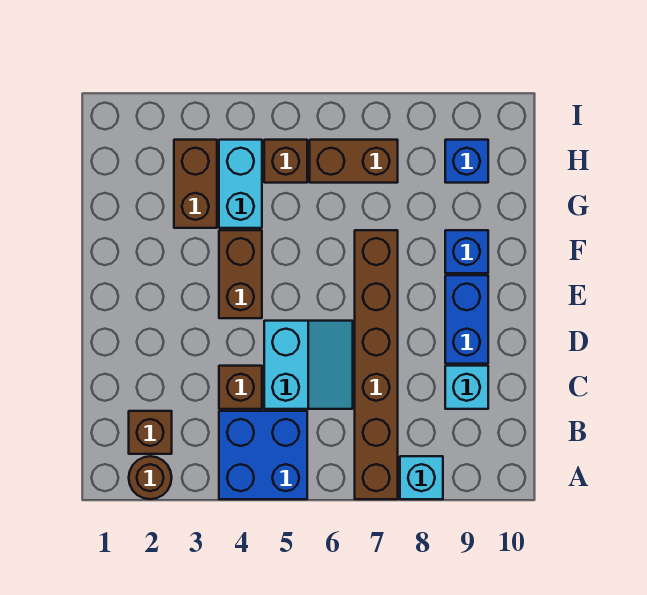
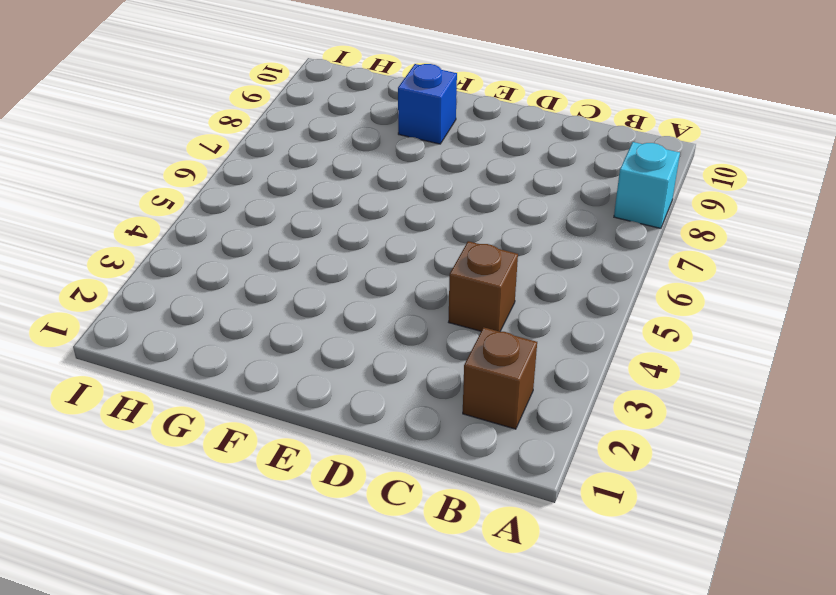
none -> brown 1x1 round brick [129,456,172,499]
none -> blue 2x2 brick [219,411,307,499]
none -> brown 1x6 brick [355,230,398,499]

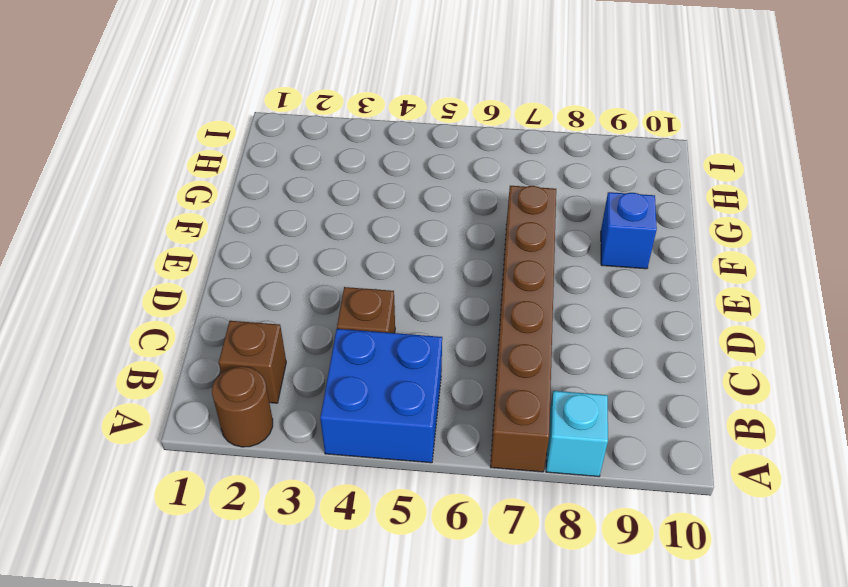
none -> cyan 2x2 slope [264,321,353,409]
none -> cyan 1x1 brick [445,366,488,409]
none -> blue 1x2 brick [445,275,488,364]

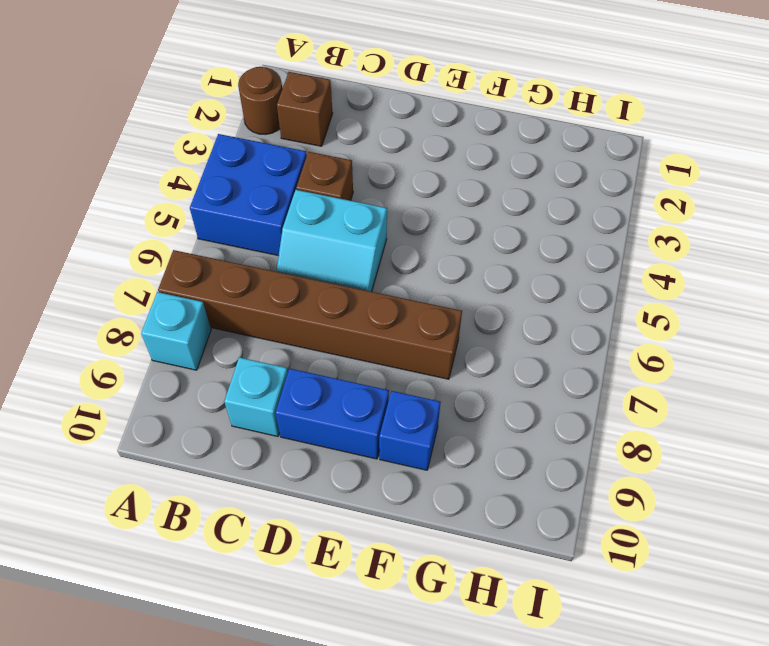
none -> brown 1x2 brick [219,230,262,318]
none -> brown 1x2 brick [174,140,217,228]
none -> cyan 1x2 brick [219,140,262,228]

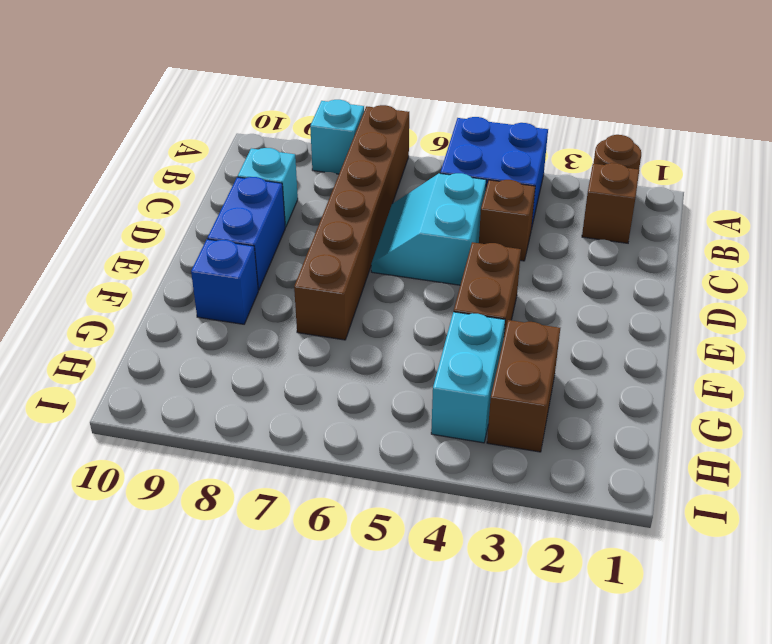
none -> brown 1x1 brick [264,140,307,183]
none -> brown 1x2 brick [310,140,398,183]
none -> blue 1x1 brick [445,140,488,183]

